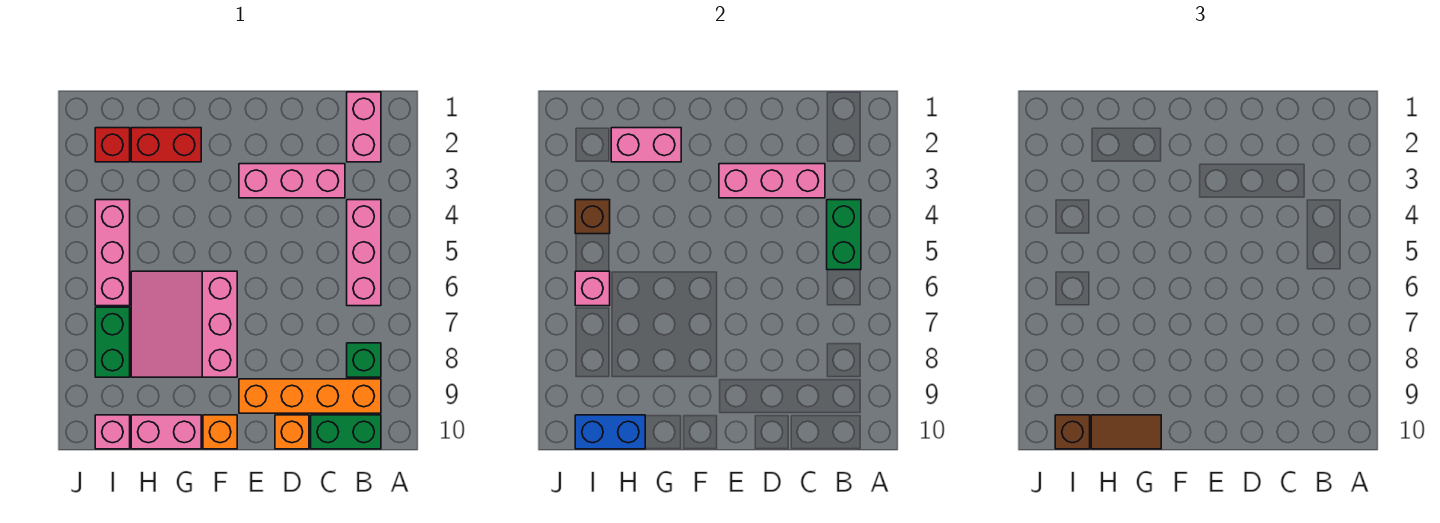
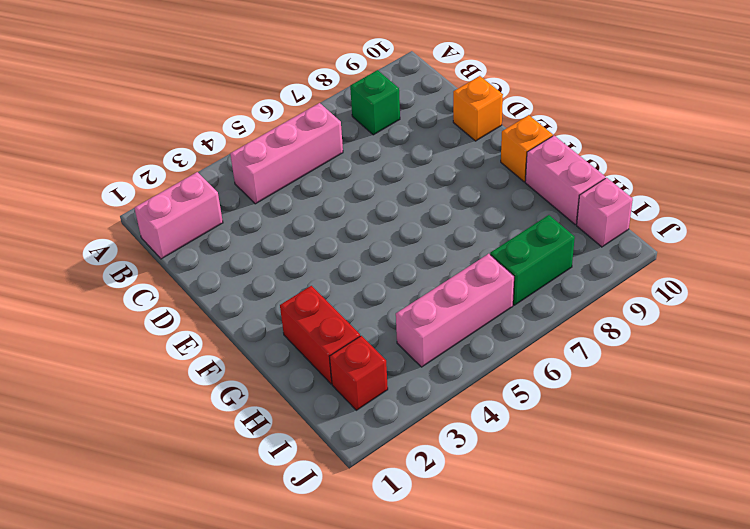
none -> orange 1x4 brick [239,379,381,413]
none -> green 1x2 brick [311,415,381,449]
none -> pink 1x3 brick [239,164,345,198]

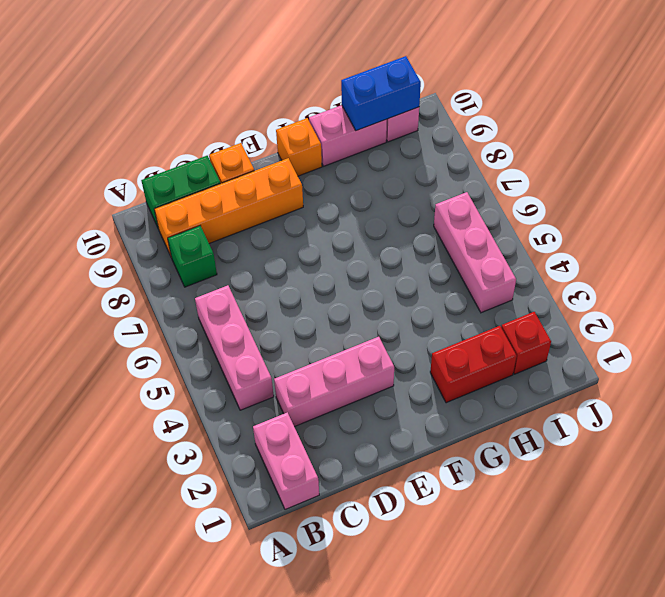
none -> pink 3x3 slope [131,271,237,377]
none -> green 1x2 brick [95,307,130,377]
none -> green 1x2 brick [827,200,861,270]

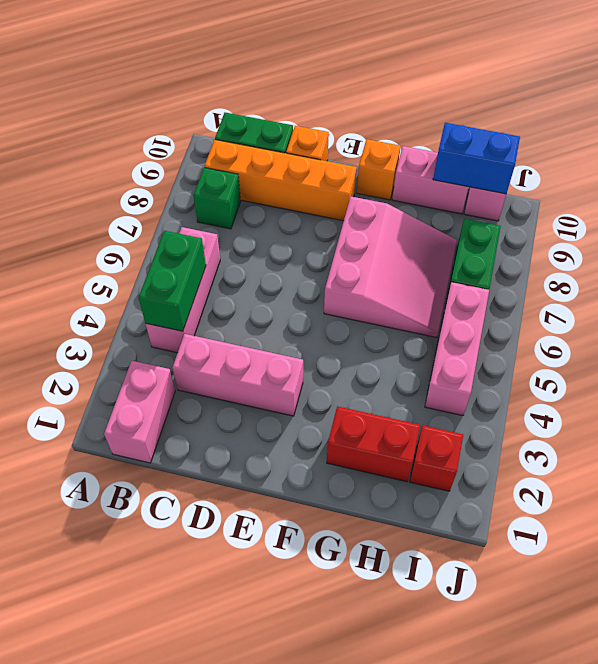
none -> pink 1x3 brick [719,164,825,198]
none -> pink 1x2 brick [611,128,681,162]
none -> brown 1x1 brick [575,200,610,234]

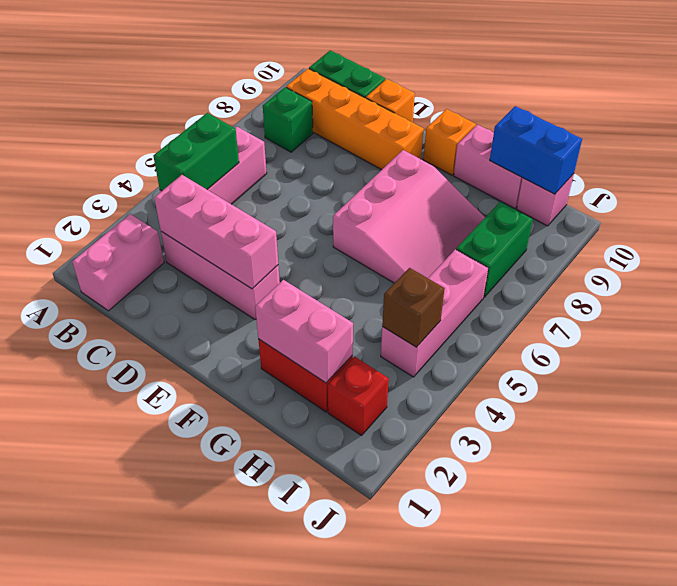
none -> pink 1x1 brick [575,271,610,306]
none -> brown 1x2 tile [1091,415,1161,449]
none -> brown 1x1 brick [1055,415,1090,449]

